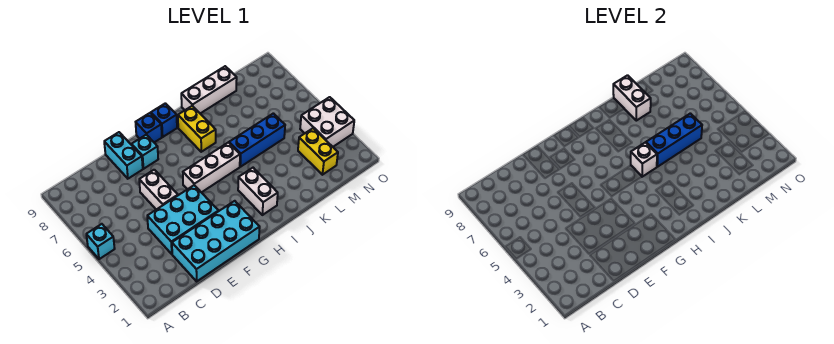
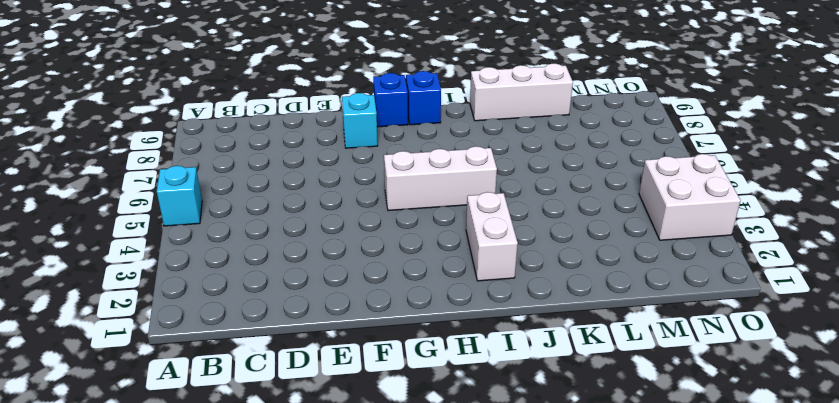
none -> cyan 2x4 brick [172,201,260,281]
none -> cyan 2x3 brick [147,185,218,254]
none -> white 1x2 brick [139,170,178,210]

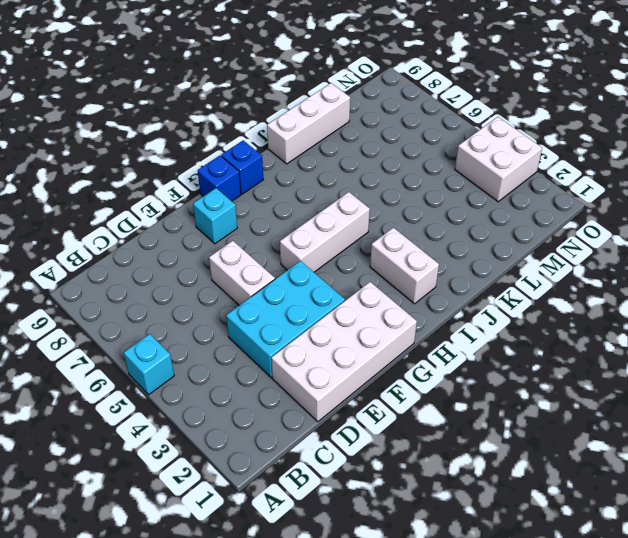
white 2x4 brick [271,282,417,422] -> cyan 2x4 brick [172,201,260,281]
none -> cyan 1x2 brick [104,132,143,179]
none -> yellow 1x2 brick [178,106,216,152]
none -> blue 1x3 brick [229,113,285,167]

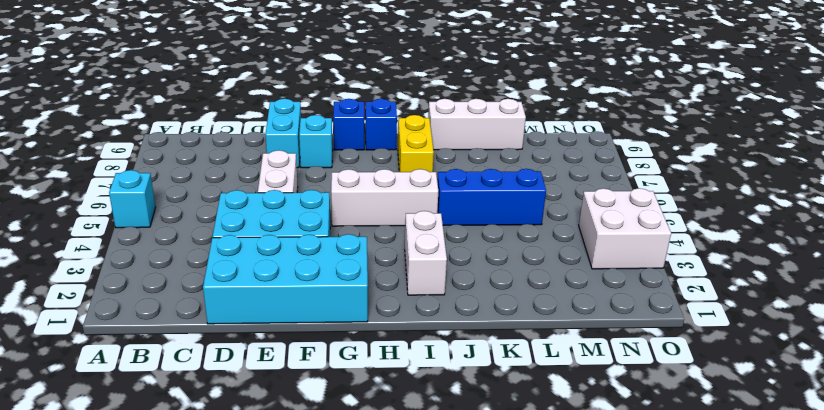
none -> yellow 1x2 brick [298,128,338,175]
none -> white 1x1 brick [631,142,657,177]
none -> blue 1x3 brick [646,113,702,167]

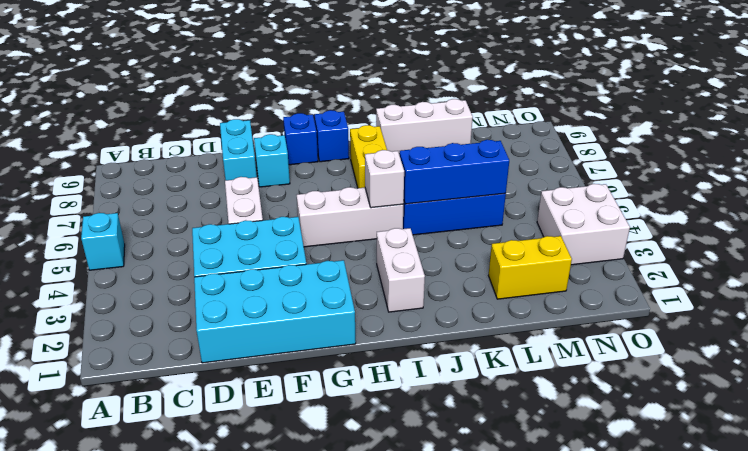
yellow 1x2 brick [489,236,572,299] -> yellow 1x2 brick turned to [298,128,338,175]
none -> white 1x2 brick [613,75,651,121]

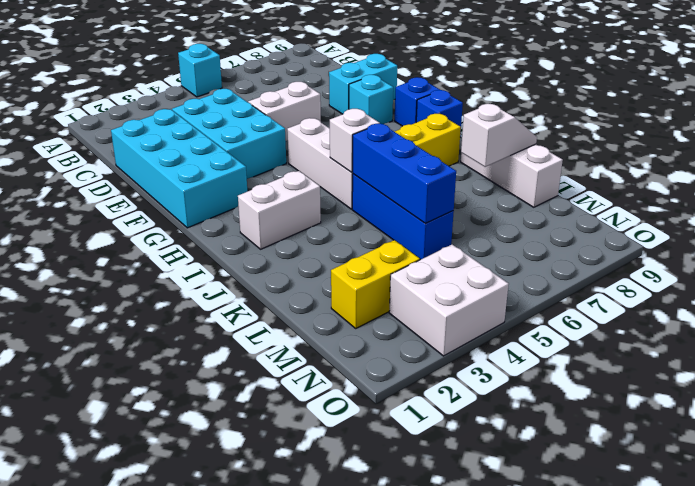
white 1x2 slope [461,104,537,167] -> white 1x2 brick [613,75,651,121]

